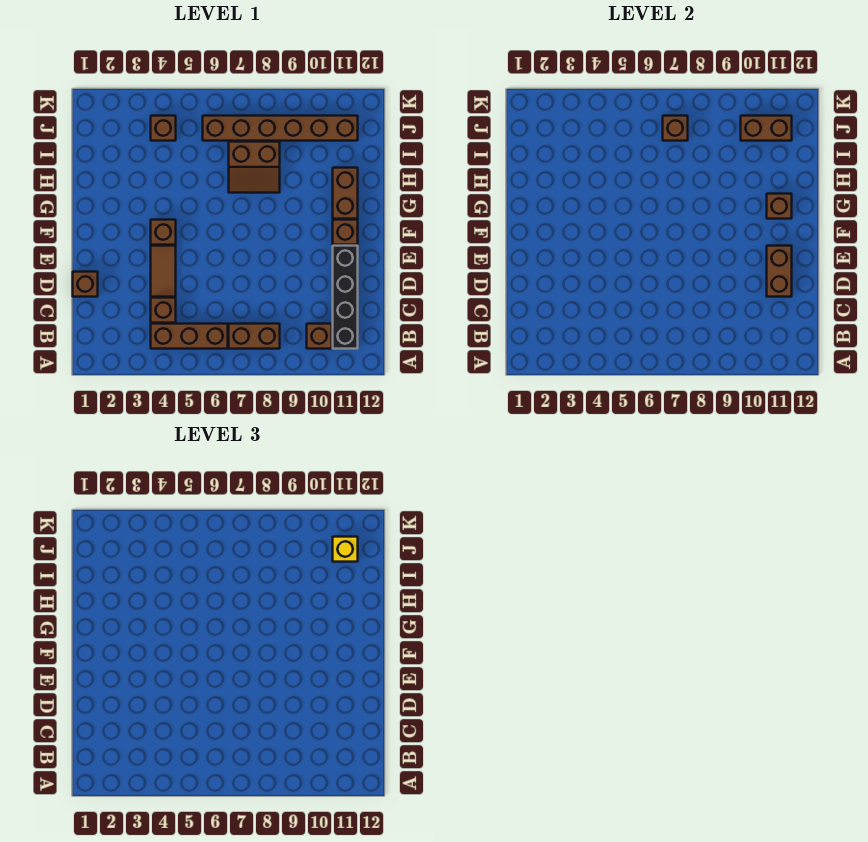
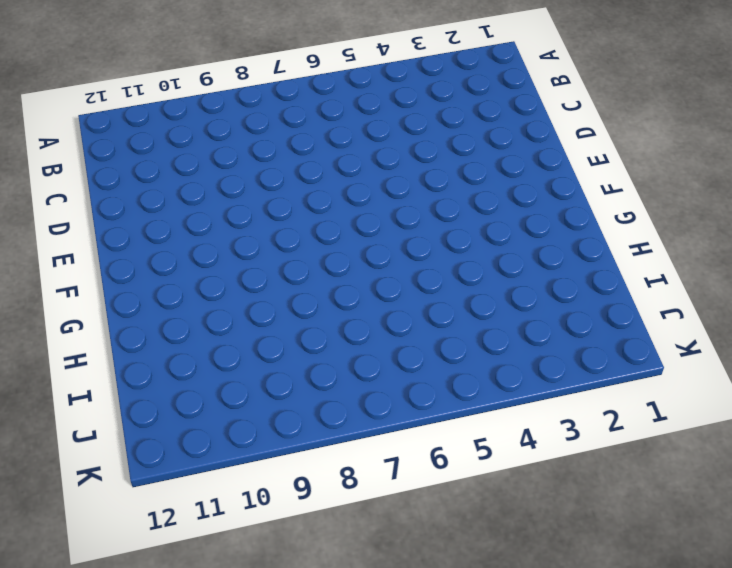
none -> brown 1x3 brick [151,324,228,349]
none -> brown 1x2 brick [229,324,280,349]
none -> brown 1x1 brick [307,324,332,349]

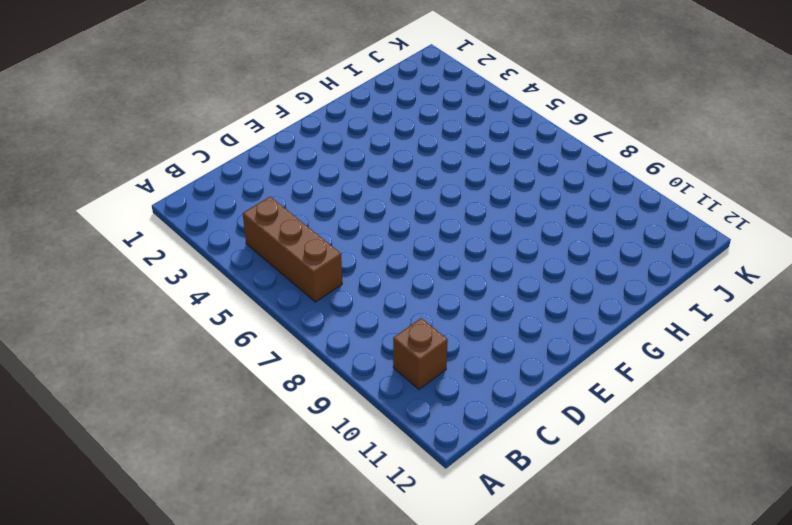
none -> brown 1x2 brick [229,324,280,349]
none -> black 1x4 brick [333,246,358,349]
none -> brown 1x1 brick [151,298,176,323]

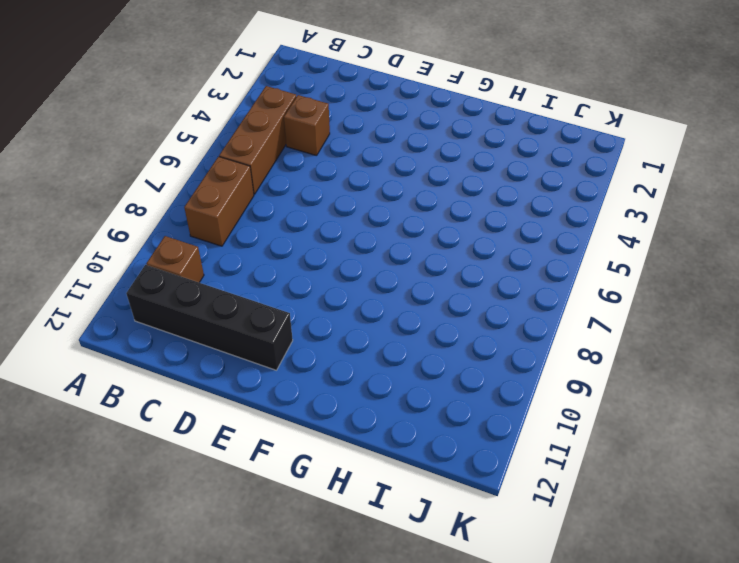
none -> brown 1x1 brick [73,272,98,297]
none -> brown 1x2 tile [151,246,176,297]
none -> brown 1x1 brick [151,220,176,245]

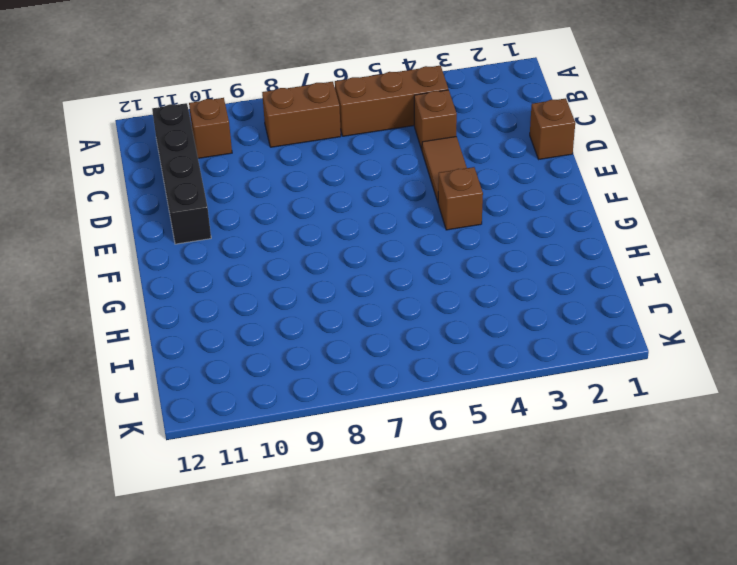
none -> brown 1x1 brick [333,220,358,245]
none -> brown 1x2 brick [333,168,358,219]
none -> brown 2x2 slope [229,142,280,193]

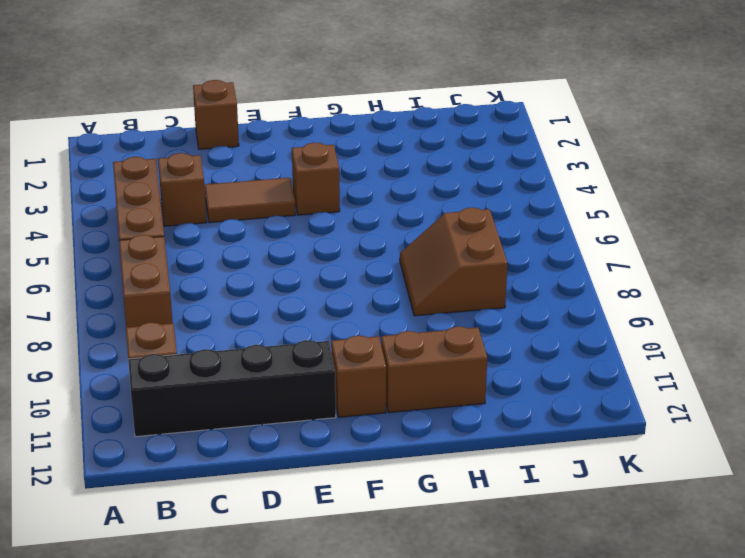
none -> brown 1x1 brick [151,116,176,141]
none -> brown 1x6 brick [203,116,358,141]
none -> brown 1x2 brick [767,246,792,297]

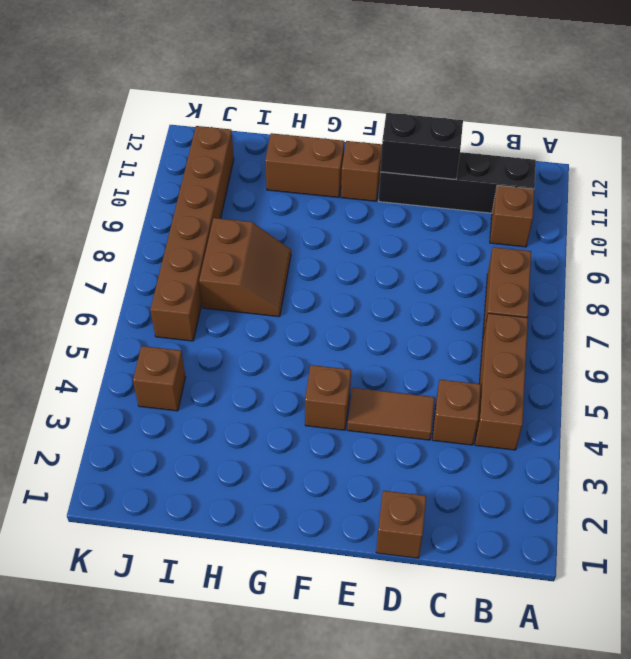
black 1x2 brick [380,113,463,179] -> brown 1x2 brick [767,246,792,297]
none -> brown 1x1 brick [767,194,792,219]
none -> brown 1x1 brick [663,116,688,141]
none -> brown 1x2 brick [741,116,792,141]

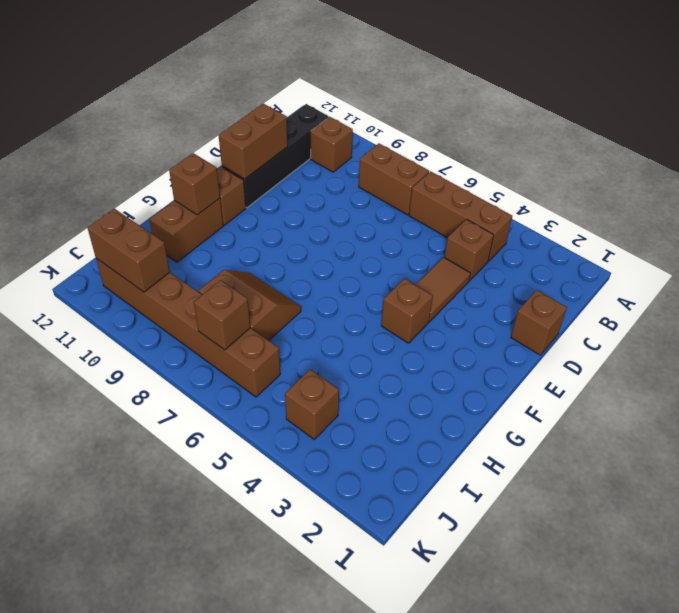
none -> yellow 1x1 brick [333,537,358,562]

